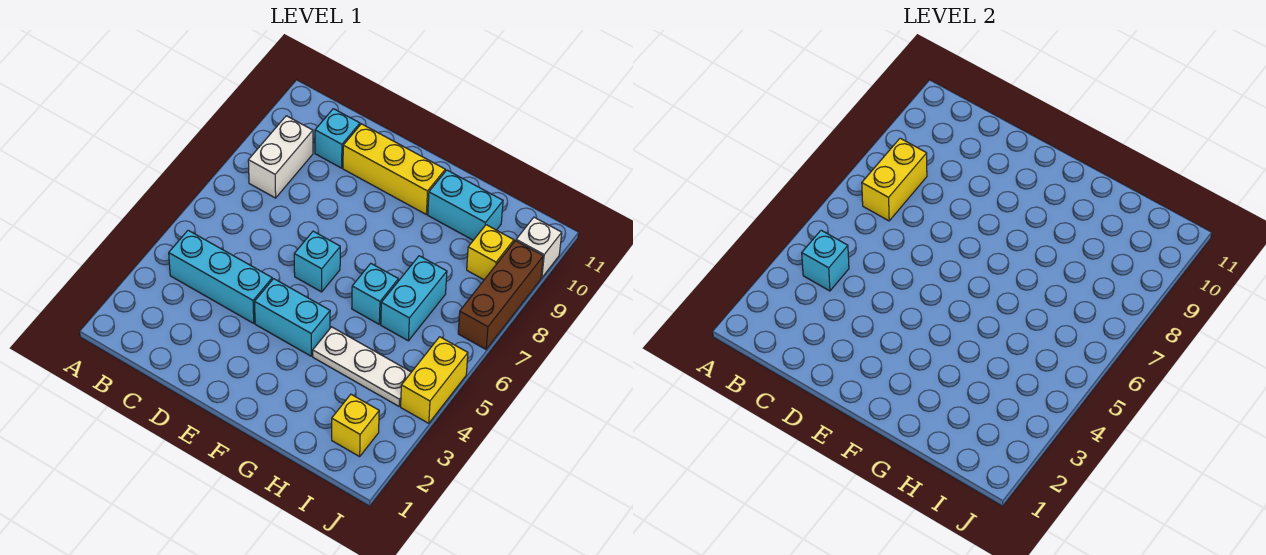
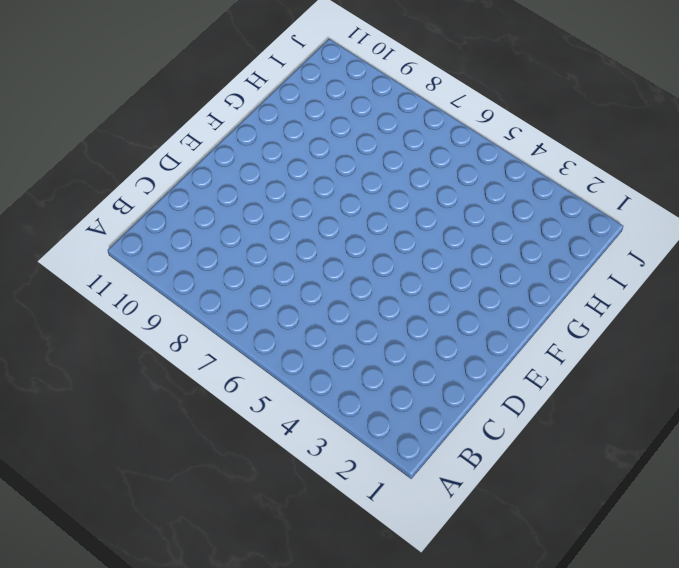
none -> cyan 1x3 brick [169,230,272,323]
none -> white 1x2 brick [248,116,313,198]
none -> cyan 1x1 brick [315,109,360,168]

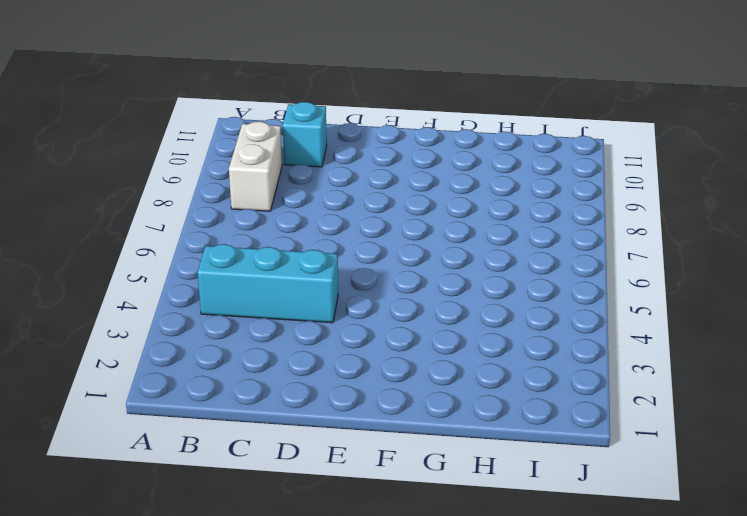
none -> yellow 1x3 brick [343,124,445,214]
none -> cyan 1x2 brick [255,279,330,356]
none -> cyan 1x1 brick [294,231,340,292]

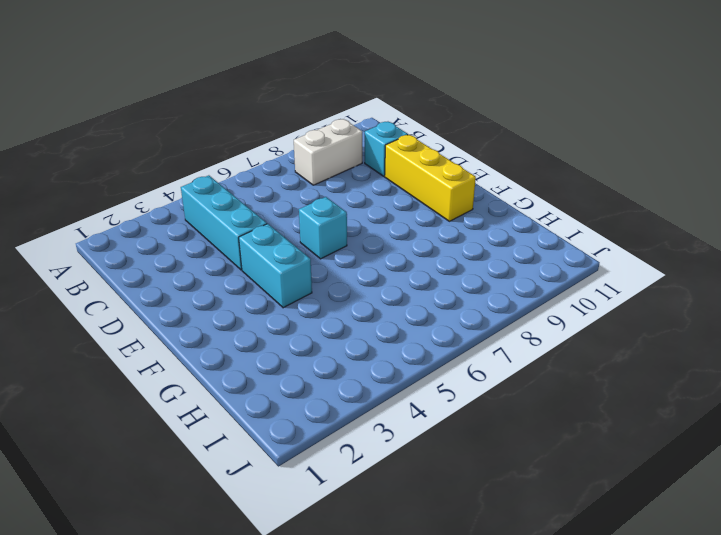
none -> white 1x3 plate [313,327,411,406]
none -> cyan 1x1 brick [352,264,398,324]
none -> cyan 1x2 brick [428,170,503,240]

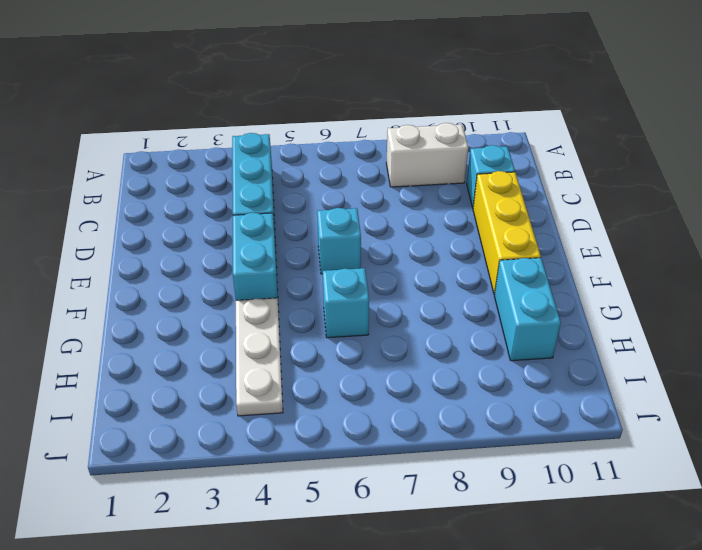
none -> cyan 1x2 brick [381,256,447,341]
none -> yellow 1x1 brick [332,394,379,457]
none -> yellow 1x1 brick [467,225,514,280]

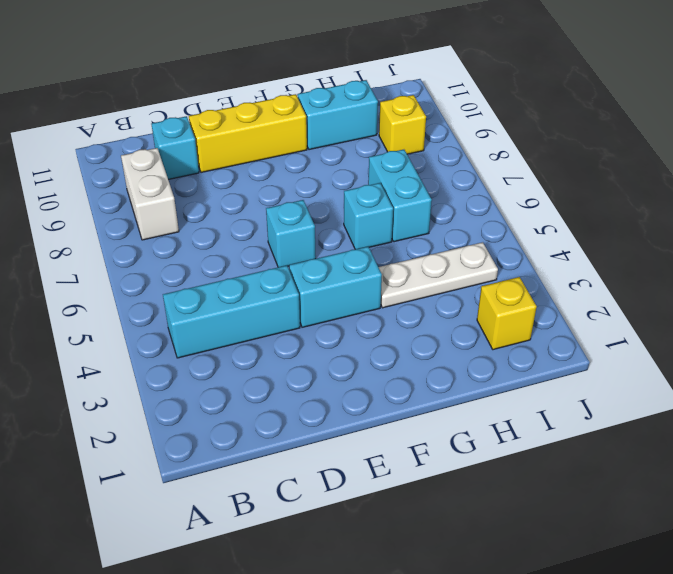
none -> yellow 1x2 brick [401,337,468,423]
none -> brown 1x3 brick [458,241,543,349]
none -> white 1x1 brick [516,217,562,278]

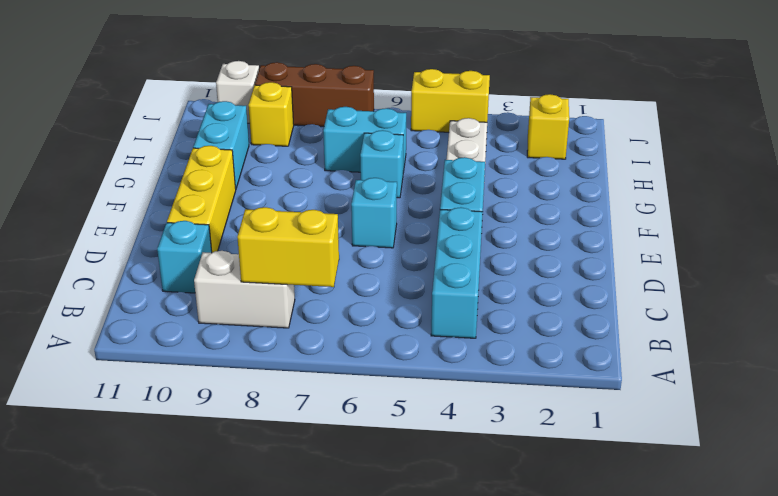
none -> cyan 1x1 brick [802,230,849,291]

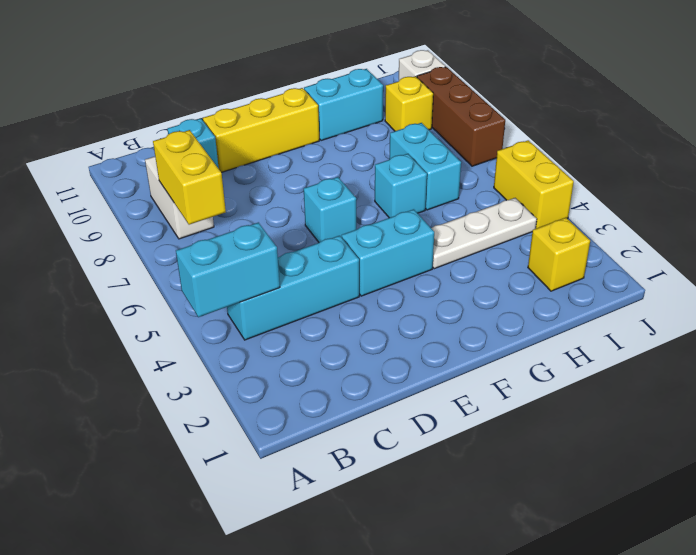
cyan 1x2 brick [176,222,280,317] -> cyan 1x1 brick [802,230,849,291]

